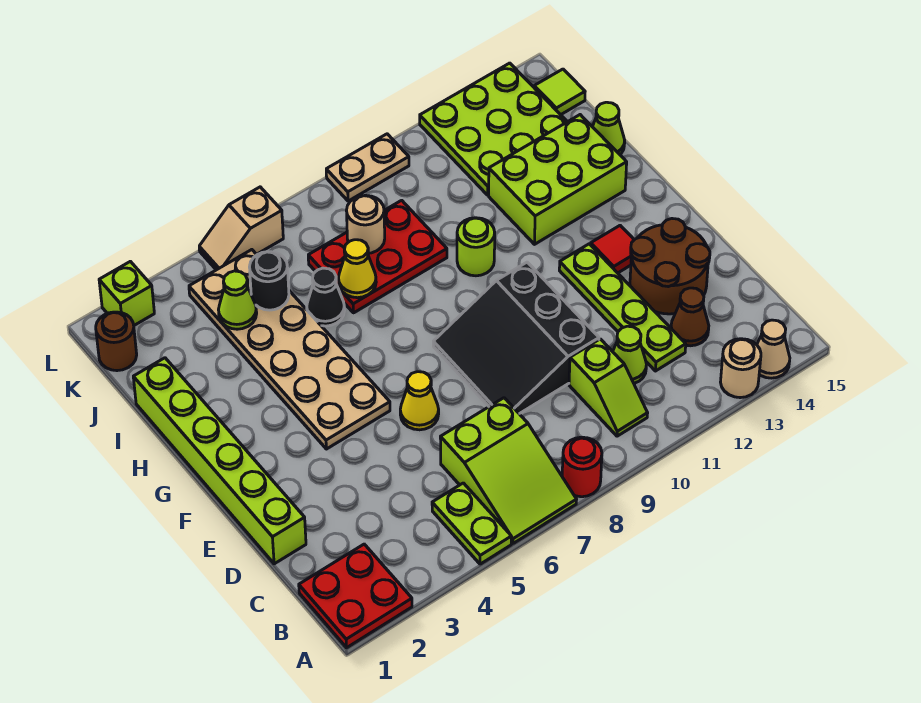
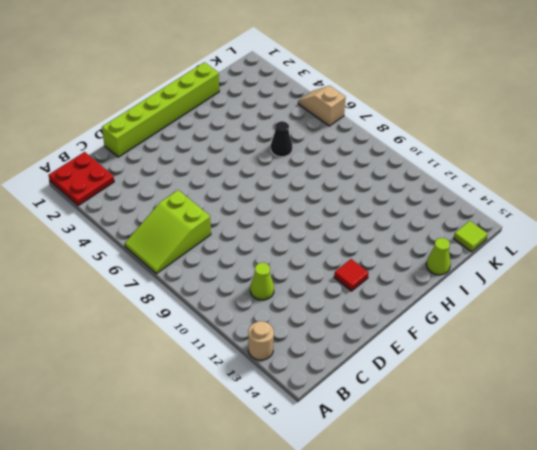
none -> lime 1x2 plate [432,483,511,564]
none -> red 1x1 round brick [562,437,602,497]
none -> tan 1x1 cone [757,320,790,378]
none -> lime 1x2 slope [569,339,648,436]

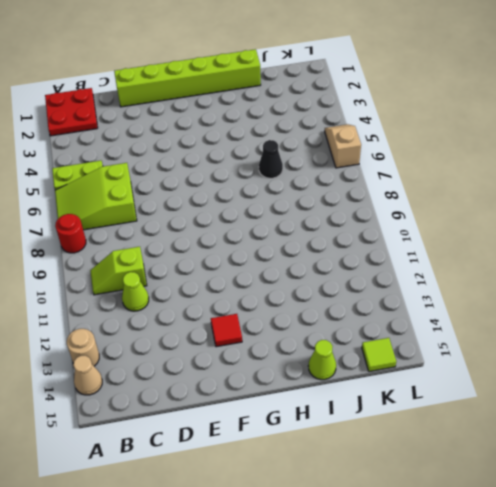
none -> lime 1x4 plate [559,244,686,371]
none -> brown 1x1 cone [671,288,709,346]
none -> black 3x3 slope [433,262,599,414]
none -> brown 2x2 round brick [630,219,710,314]

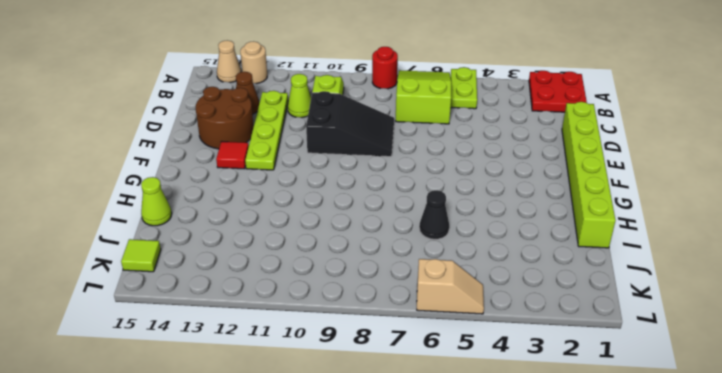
black 2x3 slope [306,91,394,157] -> black 3x3 slope [433,262,599,414]
none -> yellow 1x1 cone [400,372,439,430]
none -> tan 2x6 plate [189,250,390,449]
none -> lime 1x1 round brick [457,218,495,276]
none -> lime 2x3 brick [489,115,627,244]

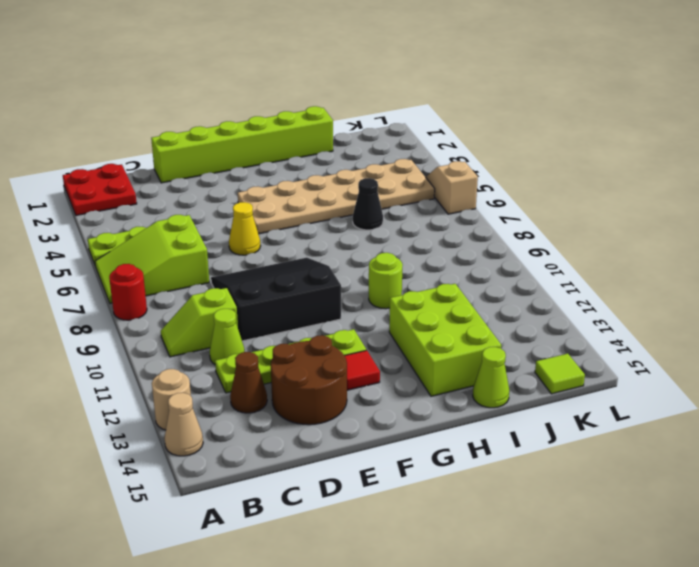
none -> red 2x3 plate [308,200,447,313]
none -> lime 3x3 plate [420,63,567,195]
none -> brown 1x1 round brick [96,312,137,371]
none -> lime 1x1 brick [99,261,154,325]

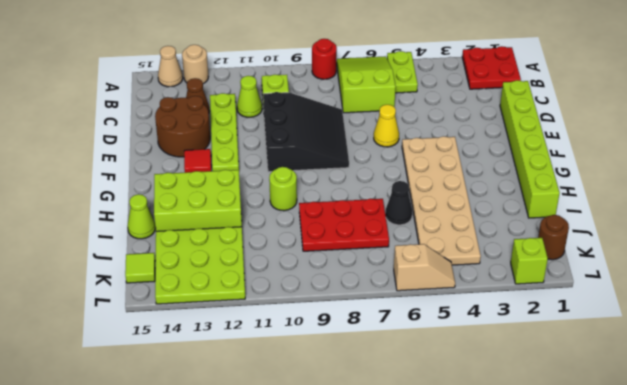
none -> tan 1x2 plate [326,134,409,201]
none -> yellow 1x1 cone [338,240,376,298]
none -> lime 1x1 cone [218,271,257,329]
none -> black 1x1 round brick [250,252,289,310]

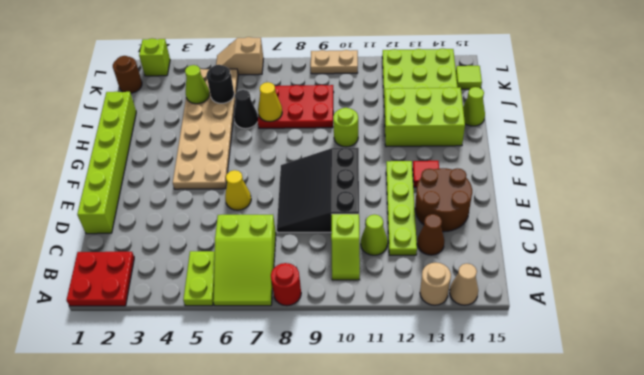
none -> tan 1x1 round brick [346,195,385,253]

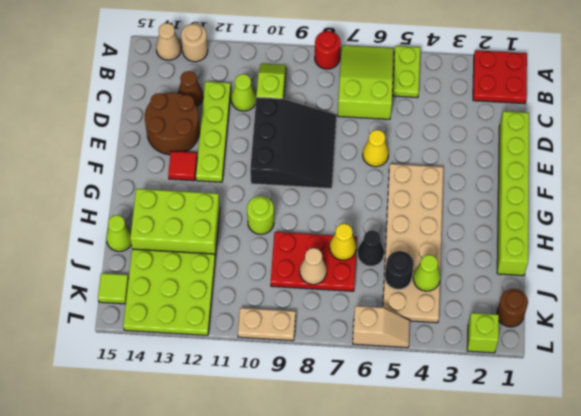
tan 1x1 cone [300,248,327,284] -> tan 1x1 round brick [346,195,385,253]

